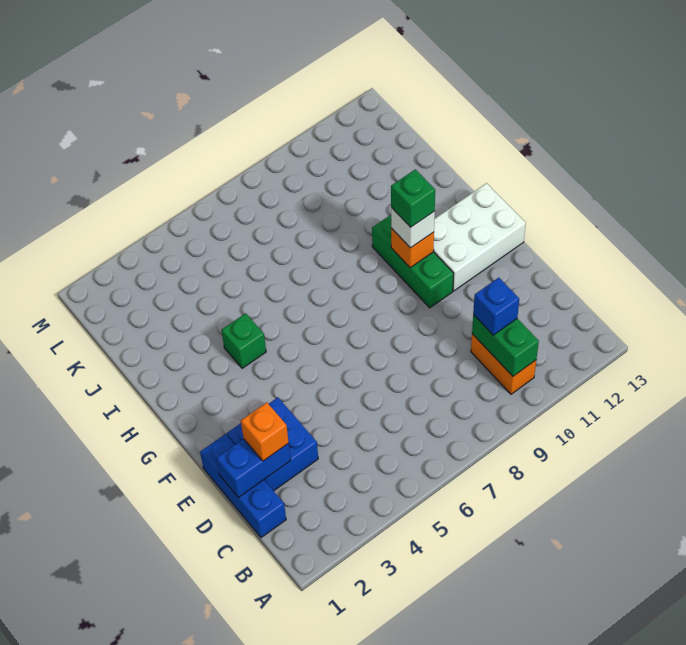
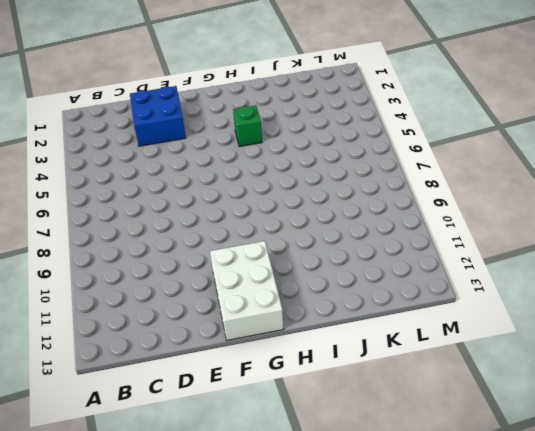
none -> orange 1x2 brick [471,334,536,394]
none -> blue 1x3 brick [200,434,286,538]
none -> green 1x3 brick [372,215,454,308]

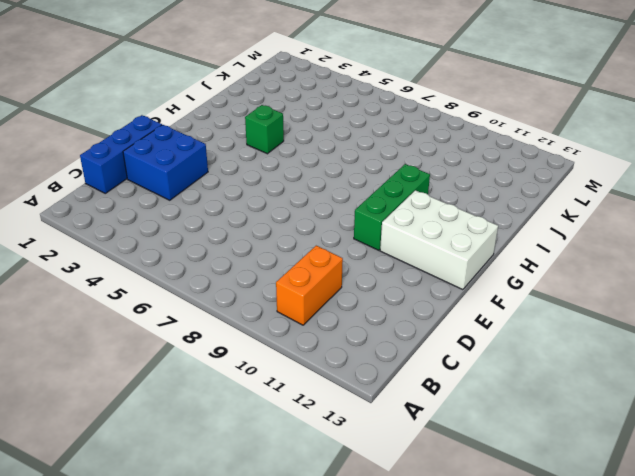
none -> green 1x2 brick [472,315,539,376]
none -> blue 1x2 brick [216,439,291,497]
none -> orange 1x1 brick [391,228,434,267]

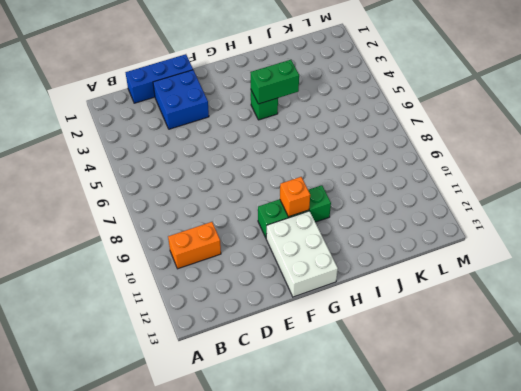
green 1x2 brick [250,60,299,104] -> green 1x2 brick moved to [472,315,539,376]
none -> blue 1x2 brick [216,439,291,497]
none -> blue 1x1 brick [473,278,519,335]
none -> orange 1x1 brick [241,402,289,461]

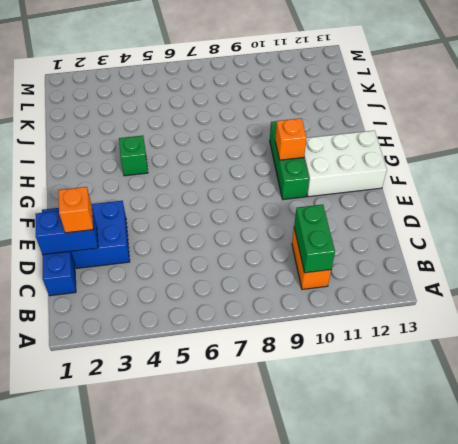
none -> blue 1x1 brick [473,278,519,335]
none -> white 1x1 brick [391,208,435,248]
none -> green 1x1 brick [391,169,435,227]

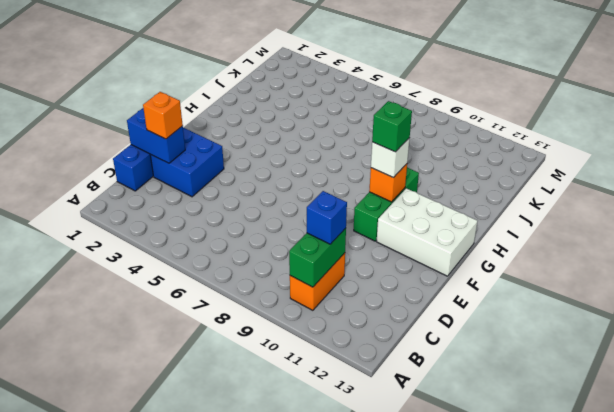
none -> green 1x1 brick [221,313,266,368]

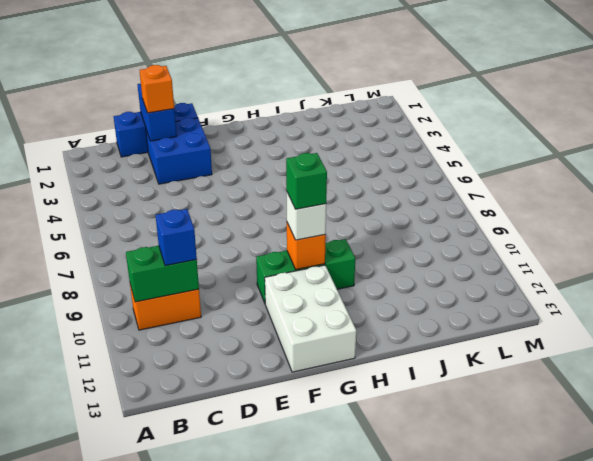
none -> green 1x1 brick [221,313,266,368]

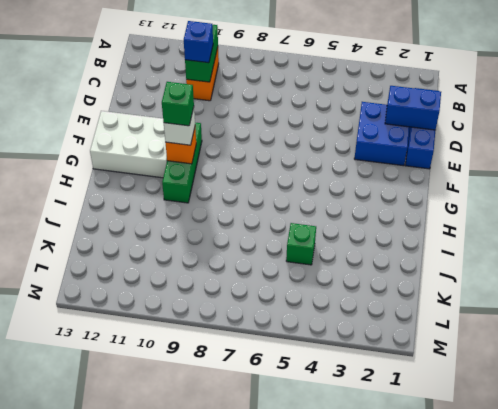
green 1x1 brick [286,223,316,265] -> green 1x1 brick moved to [221,313,266,368]
none -> orange 1x1 brick [241,402,289,461]

